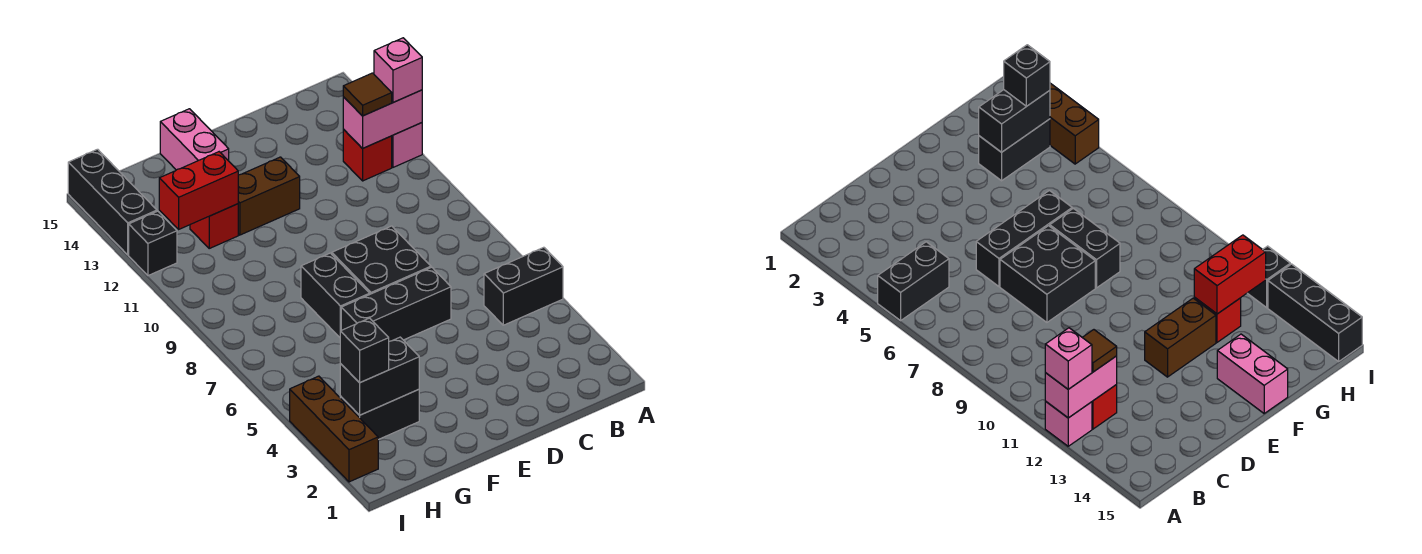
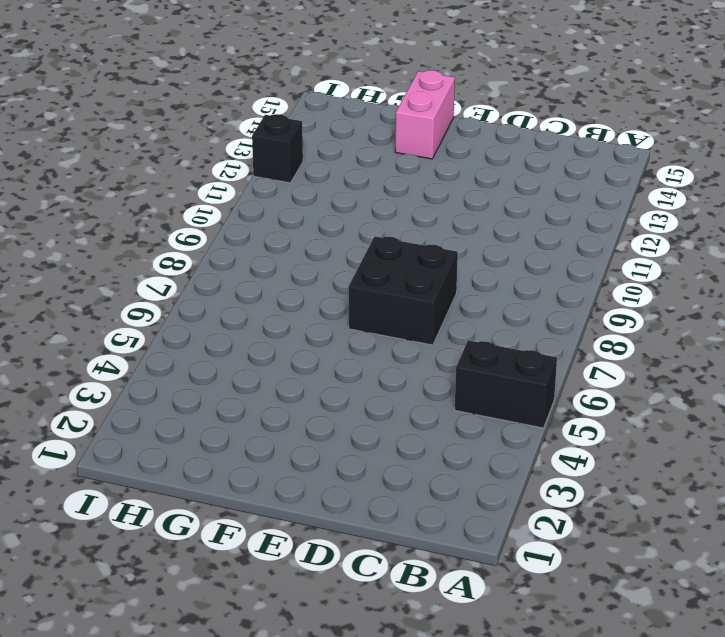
none -> pink 1x1 brick [392,123,422,167]
none -> red 1x1 brick [343,130,392,181]
none -> black 1x3 brick [341,267,451,341]

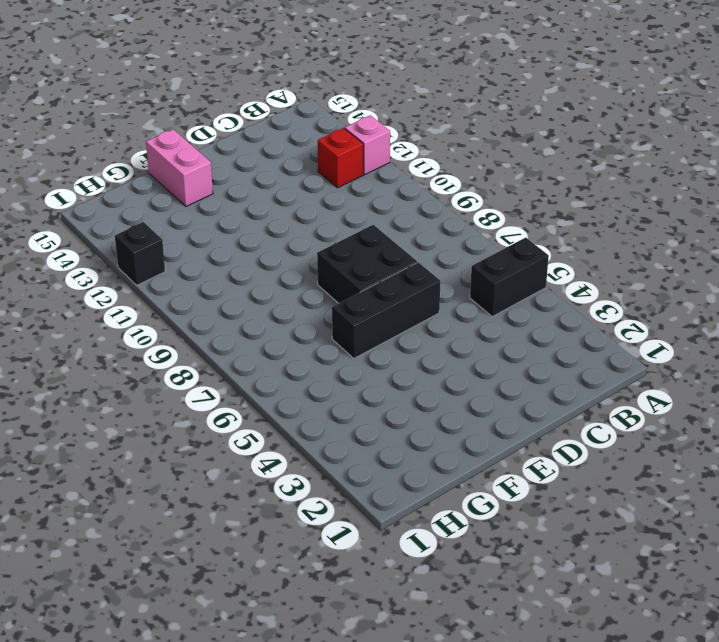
none -> brown 1x2 brick [238,157,300,235]
none -> black 1x2 brick [301,253,370,337]
none -> black 1x2 brick [340,389,419,440]

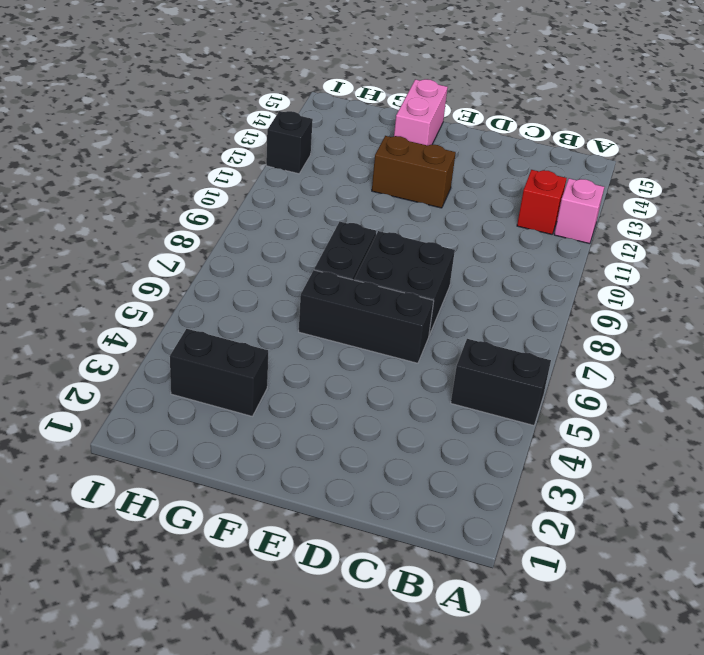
none -> red 1x1 brick [190,204,238,248]
none -> brown 1x3 brick [290,376,378,482]
none -> black 1x3 brick [68,149,157,255]

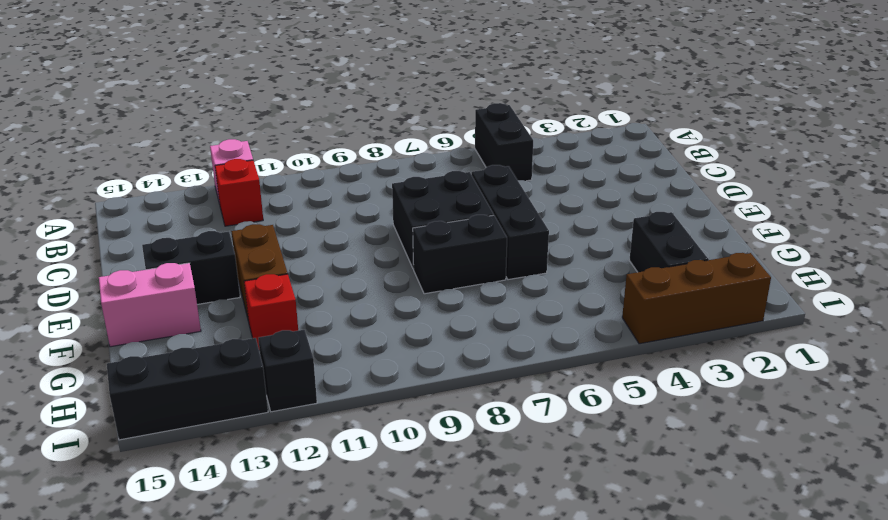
black 1x2 brick [142,231,240,304] -> black 1x2 brick turned to [340,337,419,415]
none -> pink 1x2 brick [343,90,422,149]
none -> red 1x2 brick [159,152,238,229]
none -> pink 1x1 brick [374,38,422,102]

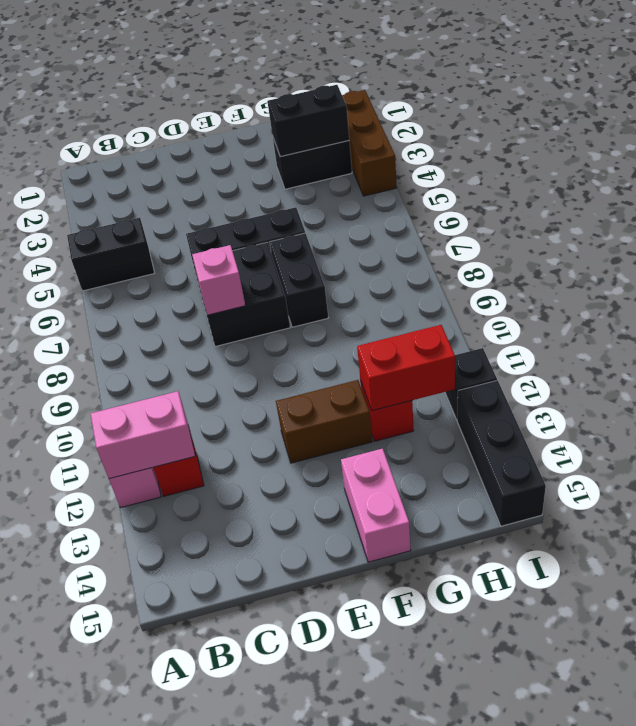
pink 1x1 brick [192,245,245,315] -> pink 1x1 brick moved to [374,38,422,102]
none -> brown 1x1 tile [343,73,392,116]
none -> black 1x1 brick [340,318,389,383]

